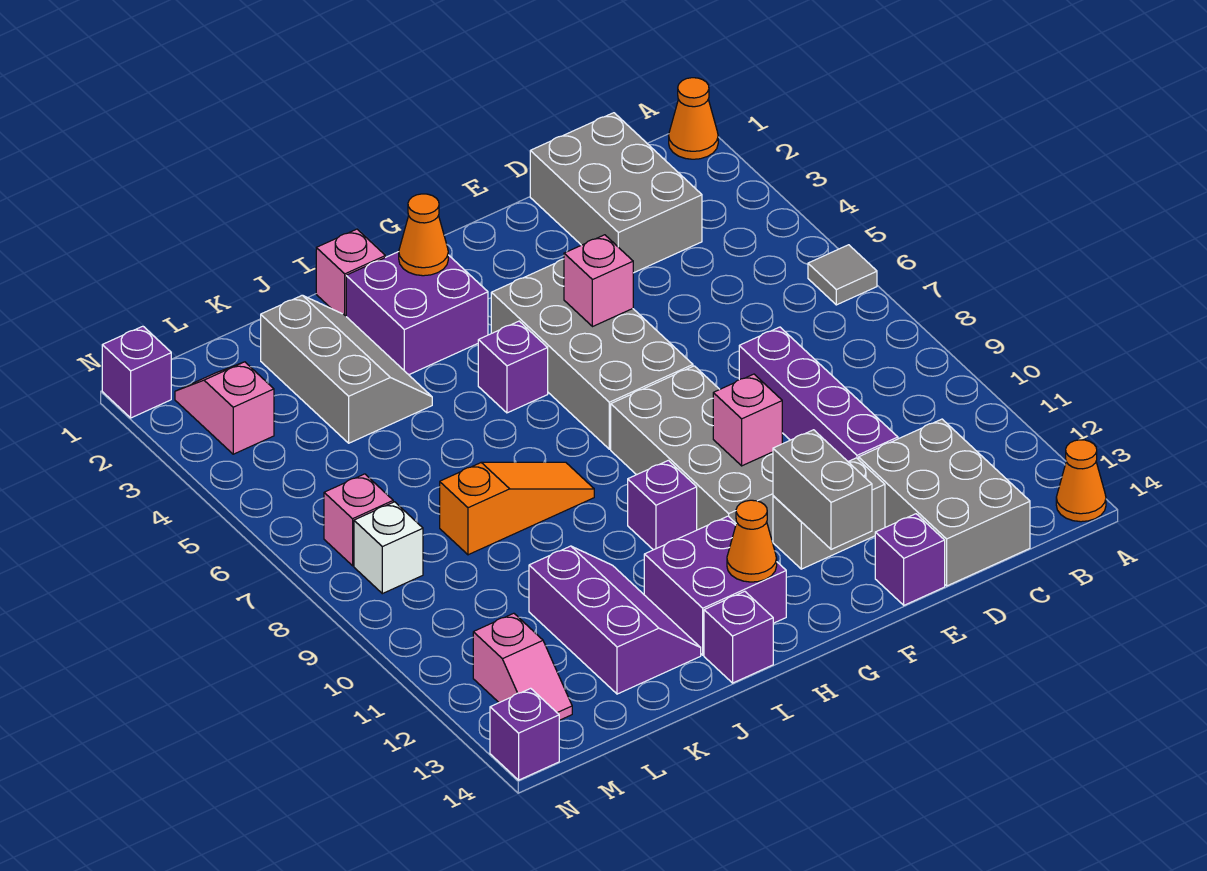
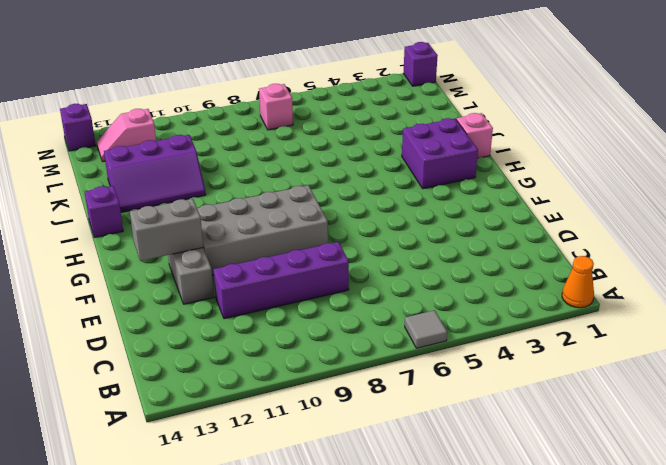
none -> orange 1x1 cone [1056,440,1106,522]
none -> grey 2x3 brick [530,113,702,273]
none -> grey 2x3 brick [859,419,1030,586]
none -> purple 1x1 brick [875,514,945,605]

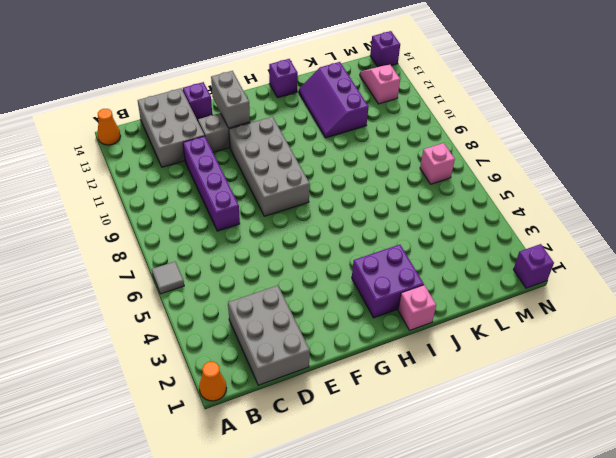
none -> grey 2x4 brick [491,259,693,449]
none -> purple 1x1 brick [478,321,548,413]
none -> purple 1x1 brick [628,460,697,550]
none -> purple 2x2 brick [644,516,786,655]

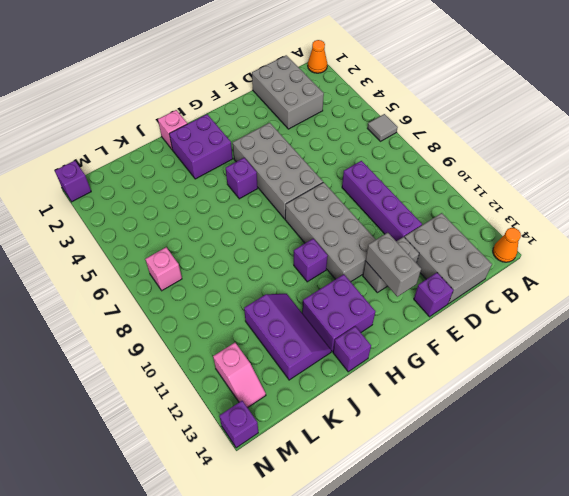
none -> orange 1x3 slope [440,462,594,555]
none -> grey 2x3 slope [261,295,432,443]
none -> pink 1x2 slope [175,362,274,454]
none -> white 1x1 brick [354,502,423,594]

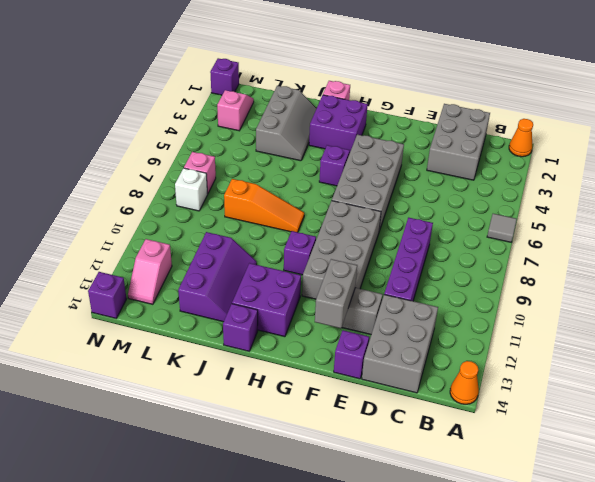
none -> pink 1x1 brick [564,235,633,327]
none -> pink 1x1 brick [713,374,782,466]
none -> orange 1x1 cone [399,194,448,276]
none -> orange 1x1 cone [727,500,777,582]

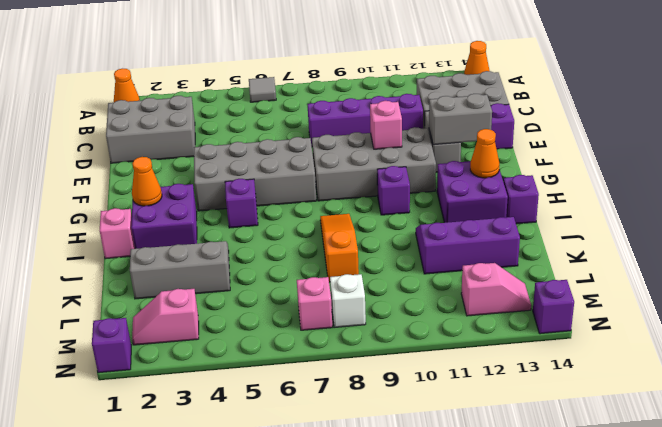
none -> pink 1x1 brick [564,235,633,327]

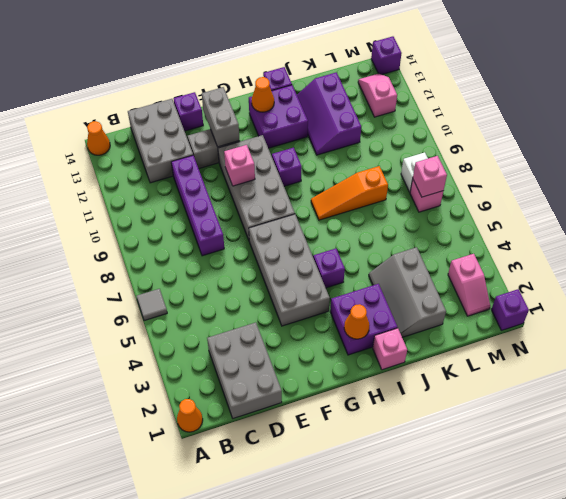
pink 1x1 brick [413,156,447,197] -> pink 1x1 brick moved to [564,235,633,327]

